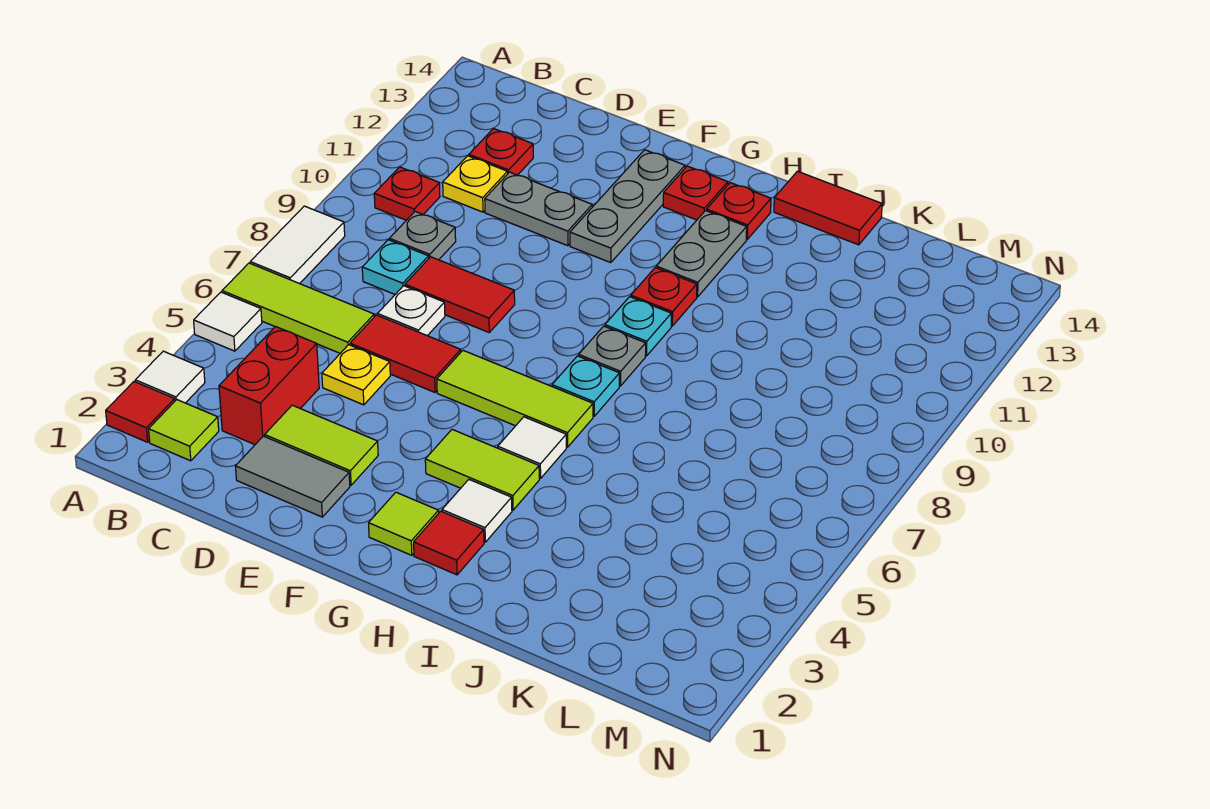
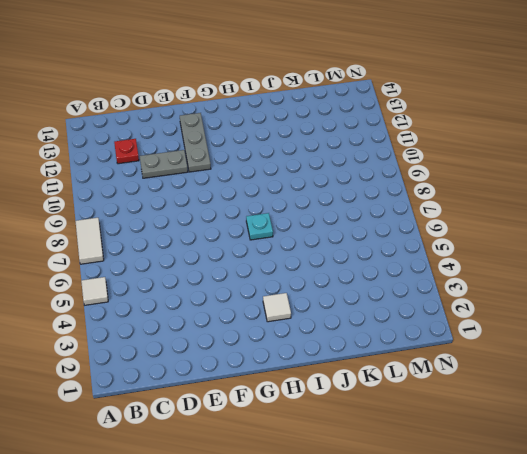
none -> red 1x1 tile [106,382,175,442]
none -> white 1x1 tile [135,351,205,403]
none -> lime 1x3 tile [222,263,374,353]
none -> lime 1x1 tile [149,400,219,461]

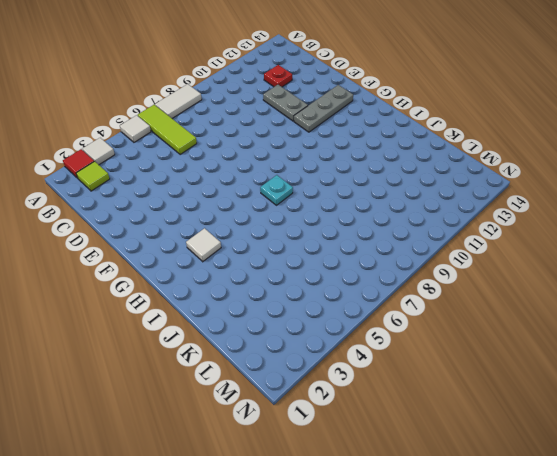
none -> red 1x1 plate [374,167,440,220]
none -> red 1x2 brick [219,327,319,444]
none -> cyan 1x1 plate [362,240,429,294]
none -> grey 1x1 plate [389,212,456,260]

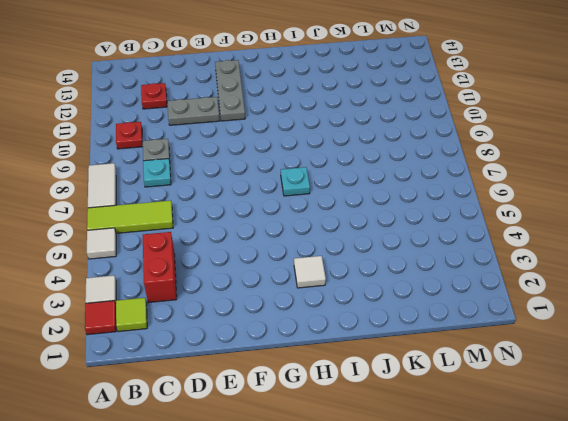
none -> yellow 1x1 plate [443,156,508,212]
none -> grey 1x2 tile [235,436,350,517]
none -> lime 1x2 tile [265,405,378,485]
none -> yellow 1x1 plate [322,345,390,405]

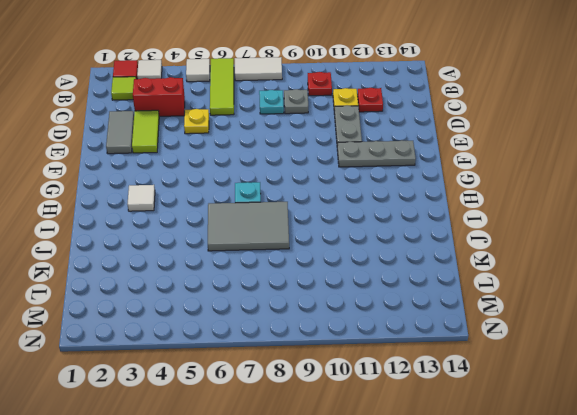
grey 2x3 tile [208,202,289,251] -> none
none -> red 1x2 tile [350,315,461,392]
none -> white 1x1 plate [378,286,445,336]
none -> red 1x2 tile [405,257,515,332]
none -> lime 1x3 tile [437,351,593,447]

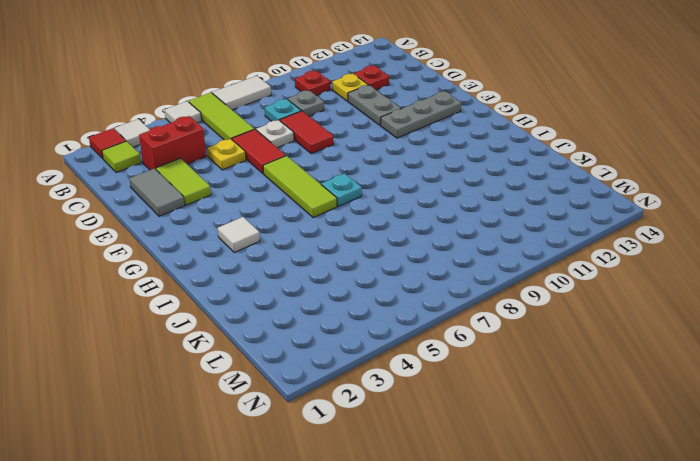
none -> lime 1x1 tile [369,492,439,555]
none -> lime 1x2 tile [425,430,539,510]
none -> red 1x1 plate [663,166,728,220]
none -> red 1x1 tile [414,511,484,575]

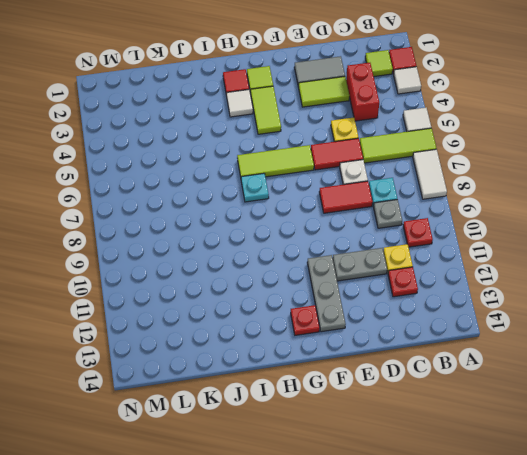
lime 1x2 tile [250,86,281,134] -> lime 1x2 tile turned to [425,430,539,510]
none -> white 1x1 tile [498,417,566,478]
none -> grey 1x1 plate [579,326,646,386]
none -> cyan 1x1 plate [605,297,671,356]
none -> red 1x1 plate [631,268,697,326]

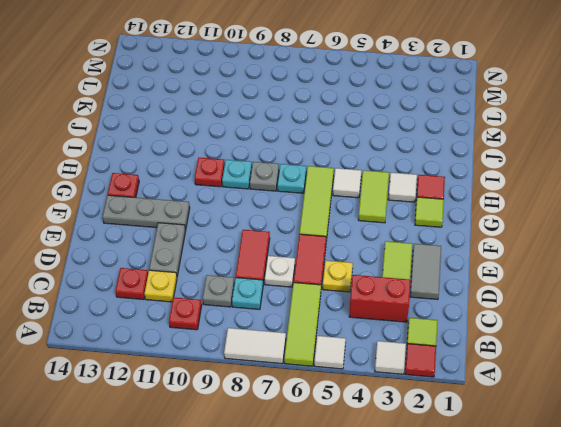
none -> grey 1x2 plate [656,211,747,297]
none -> red 1x1 plate [707,183,771,239]
none -> red 1x2 tile [774,171,882,245]

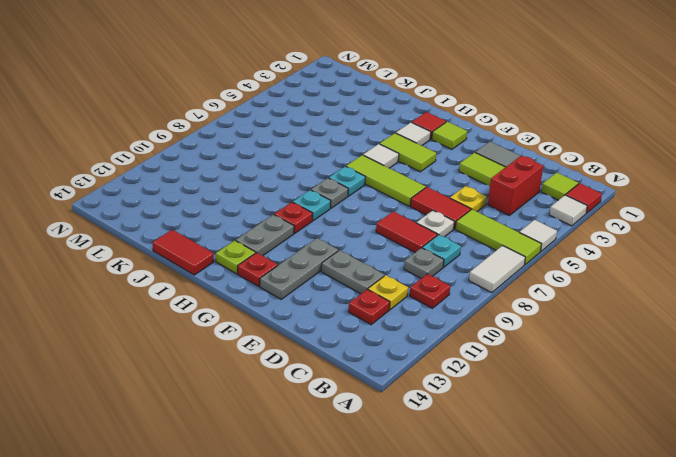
lime 1x1 plate [216,241,256,274] -> red 1x1 plate [707,183,771,239]

